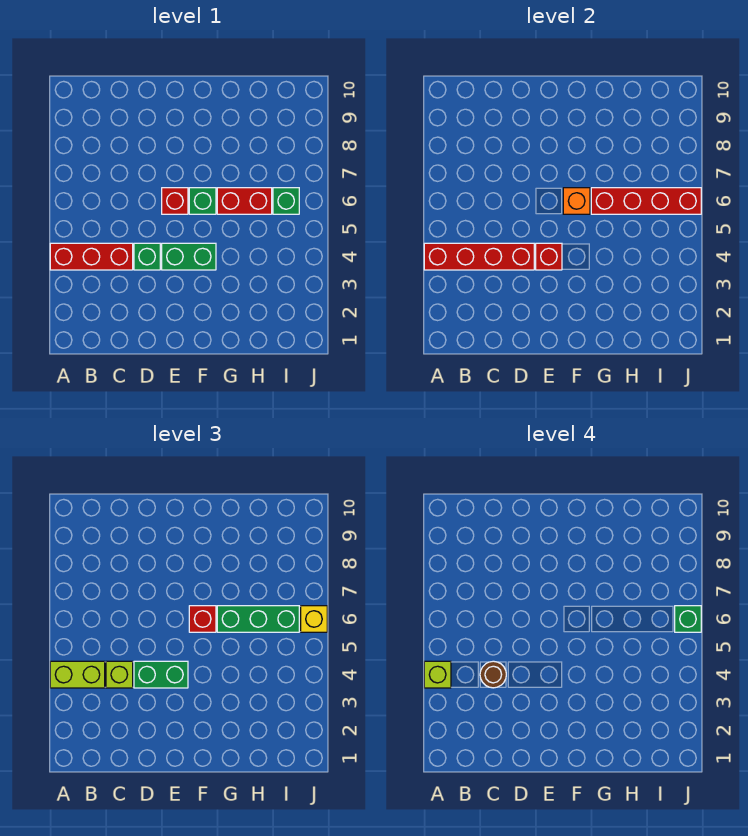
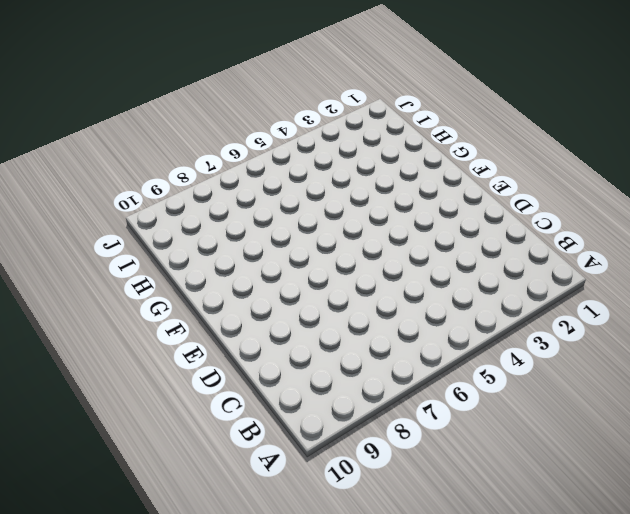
none -> red 1x3 brick [50,243,133,270]
none -> green 1x1 brick [134,243,160,270]
none -> green 1x2 brick [162,243,216,270]

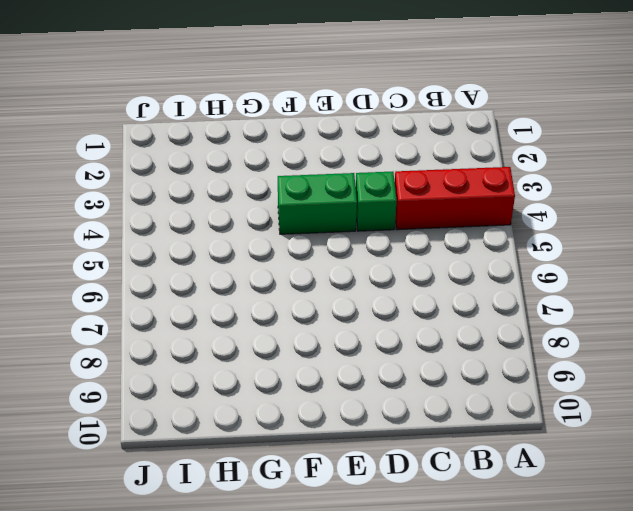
none -> red 1x1 brick [162,188,188,214]
none -> green 1x1 brick [189,188,216,214]
none -> red 1x2 brick [217,188,272,214]

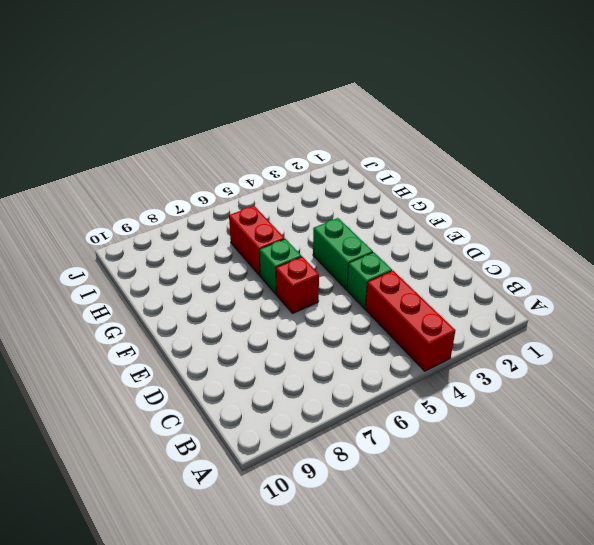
none -> green 1x1 brick [273,188,299,214]
none -> red 1x4 brick [424,243,534,270]
none -> red 1x1 brick [536,243,562,270]

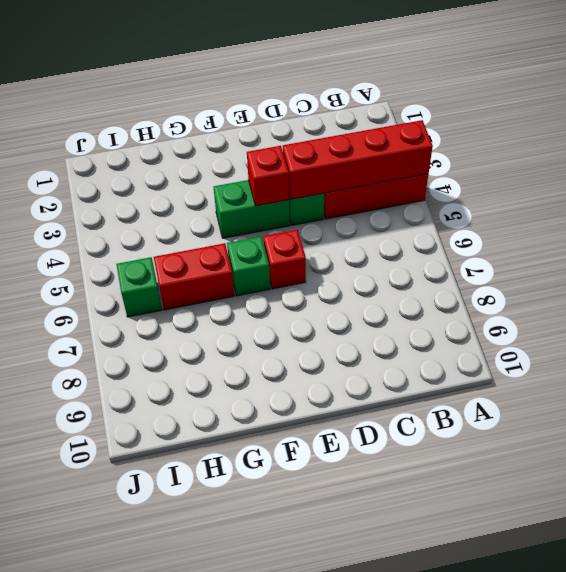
none -> orange 1x1 brick [563,188,590,214]
none -> red 1x4 brick [591,188,701,214]
none -> lime 1x2 brick [50,661,105,688]

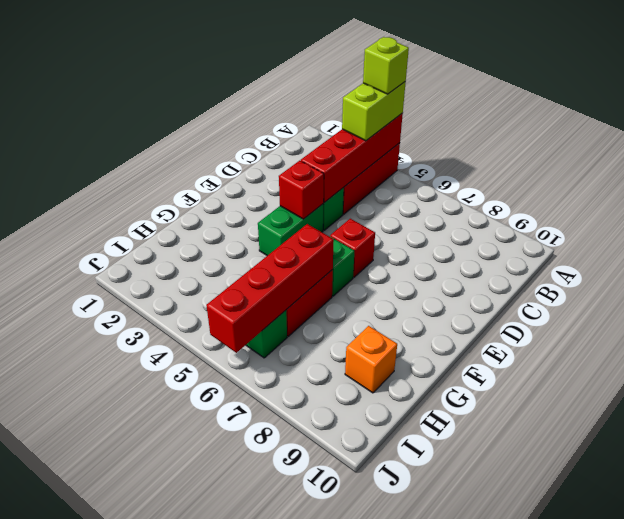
orange 1x1 brick [345,326,397,393] -> orange 1x1 brick moved to [563,188,590,214]
none -> lime 1x1 brick [106,661,133,688]
none -> green 1x2 brick [134,661,188,688]
none -> red 1x1 brick [189,606,216,632]

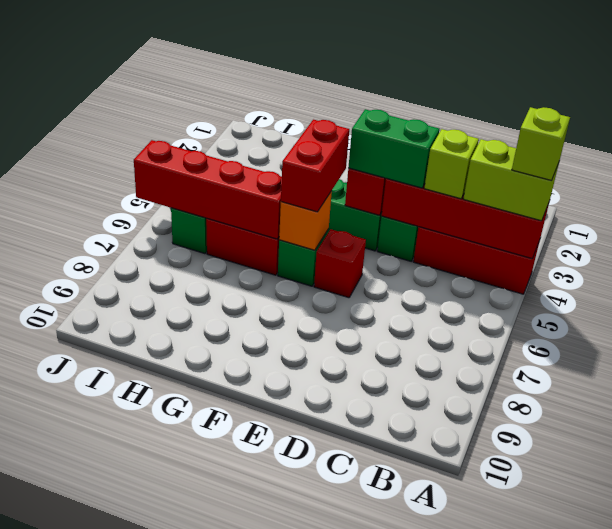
red 1x2 brick [281,120,349,212] -> red 1x1 brick [189,606,216,632]
none -> green 1x3 brick [217,606,299,632]
none -> yellow 1x1 brick [301,606,327,632]
none -> brown 1x1 round brick [480,661,506,688]

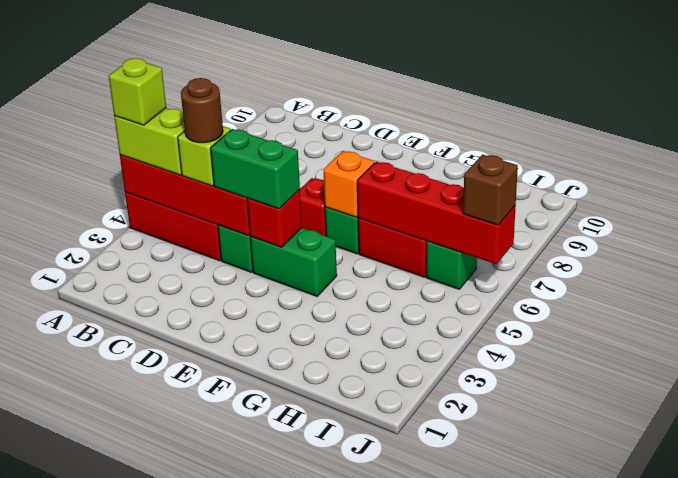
brown 1x1 brick [463,155,518,225] -> yellow 1x1 brick [301,606,327,632]
none -> red 1x1 brick [189,606,216,632]
none -> green 1x3 brick [217,606,299,632]
none -> green 1x1 brick [675,606,701,632]

